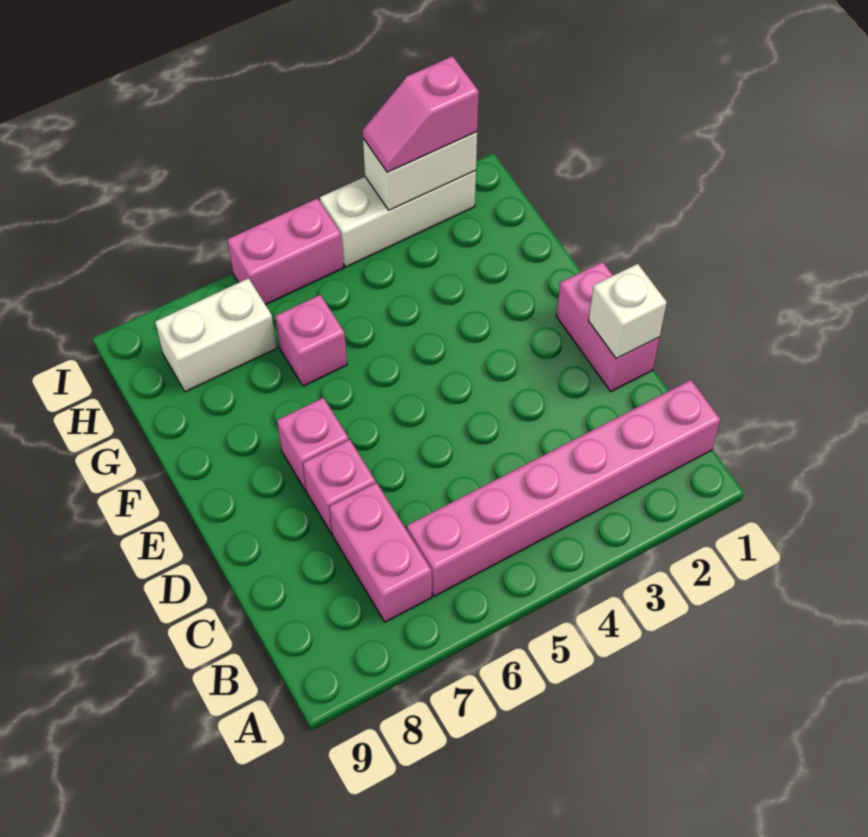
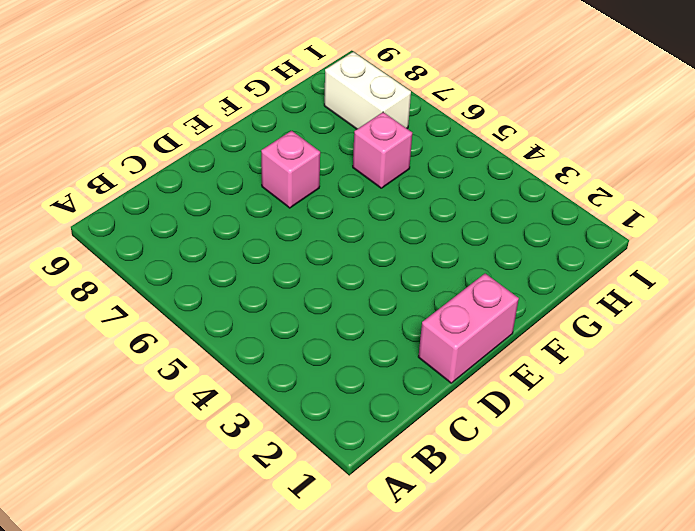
none -> pink 1x6 brick [407,380,720,596]
none -> pink 1x2 brick [329,483,432,622]
none -> pink 1x1 brick [303,439,376,533]

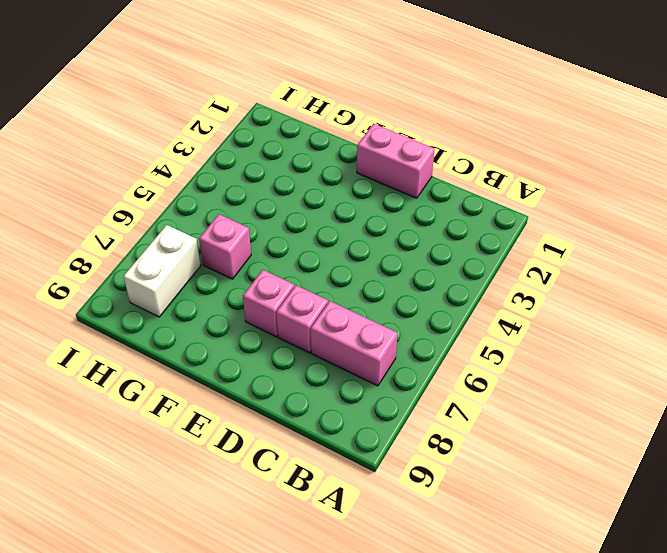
none -> pink 1x6 brick [407,380,720,596]
none -> white 1x3 brick [320,171,476,267]
none -> pink 1x2 brick [227,198,344,305]

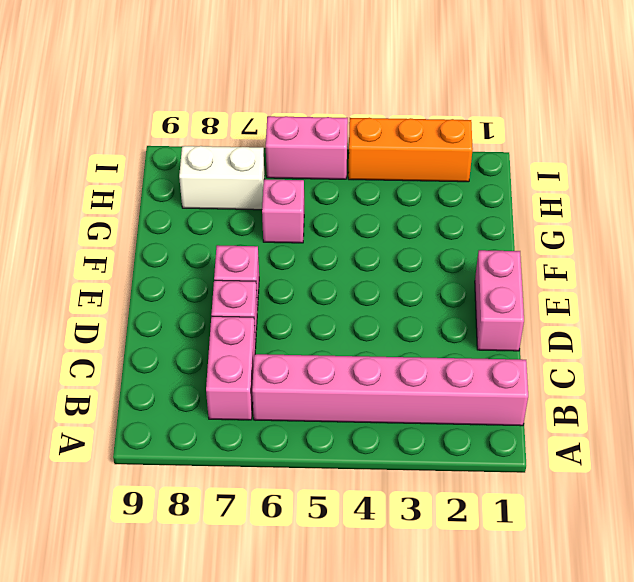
orange 1x3 brick [348,118,473,182] -> white 1x3 brick [320,171,476,267]
none -> white 1x1 brick [589,264,667,359]
none -> white 1x2 brick [363,132,477,210]
none -> pink 1x2 slope [362,56,479,172]

